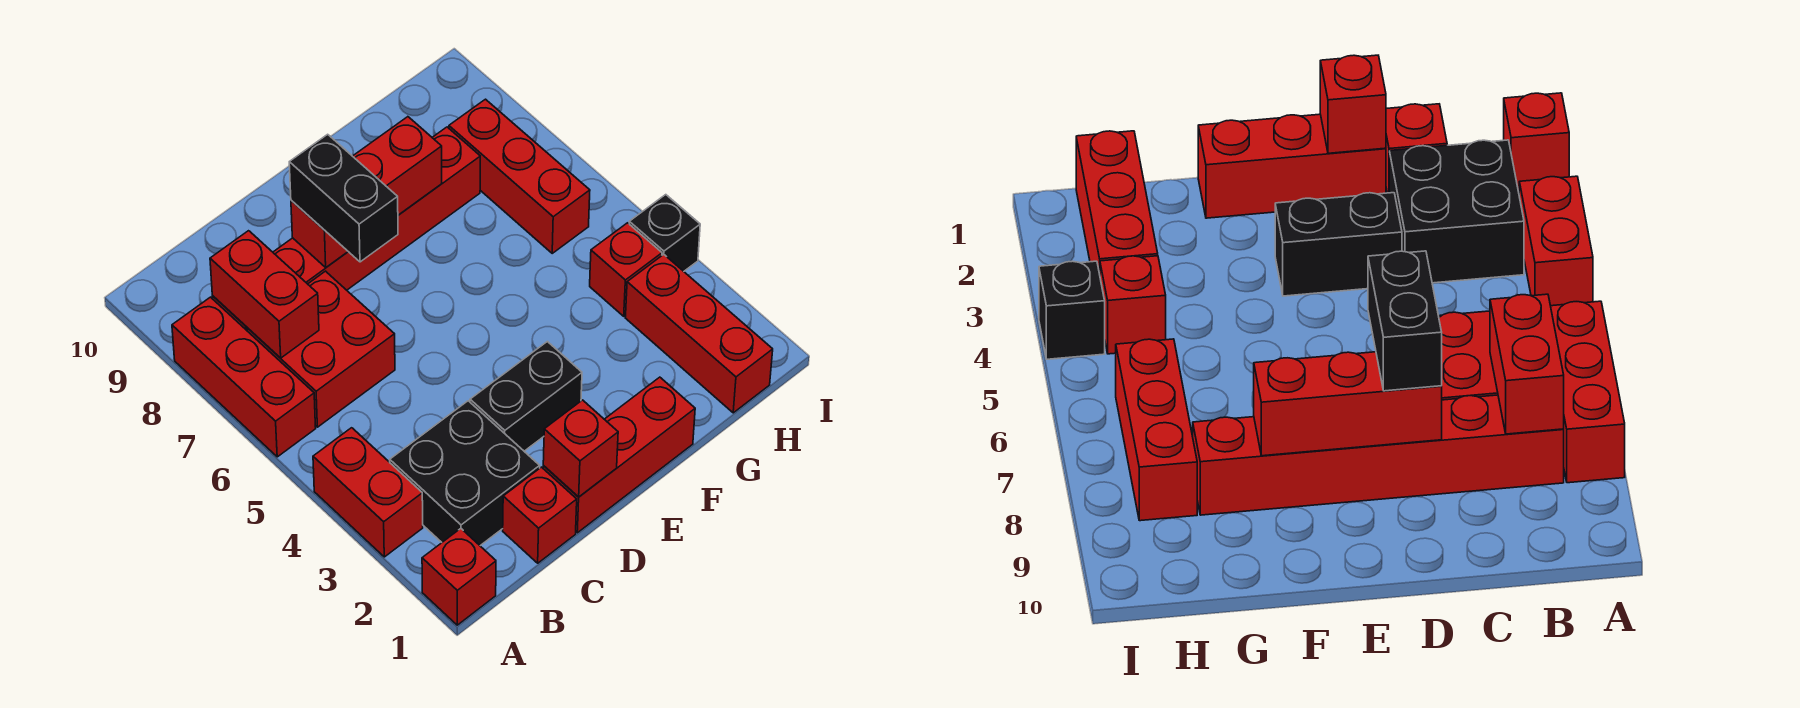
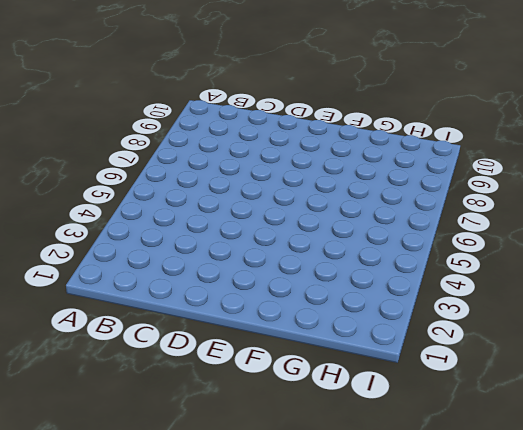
none -> red 1x1 brick [422,529,496,625]
none -> red 1x2 brick [313,428,423,557]
none -> red 1x3 brick [172,297,316,457]

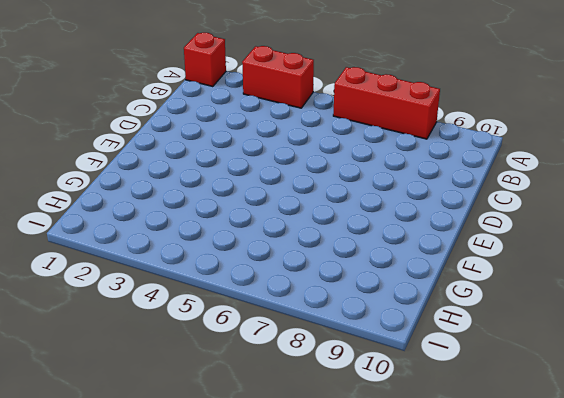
none -> black 2x2 brick [390,401,540,546]
none -> red 2x2 brick [247,271,395,427]
none -> red 1x6 brick [212,127,480,330]

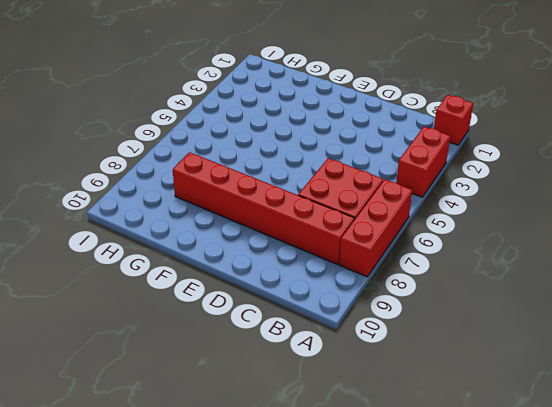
none -> black 2x2 brick [390,401,540,546]
none -> red 1x1 brick [503,467,577,563]
none -> red 1x3 brick [543,377,695,533]

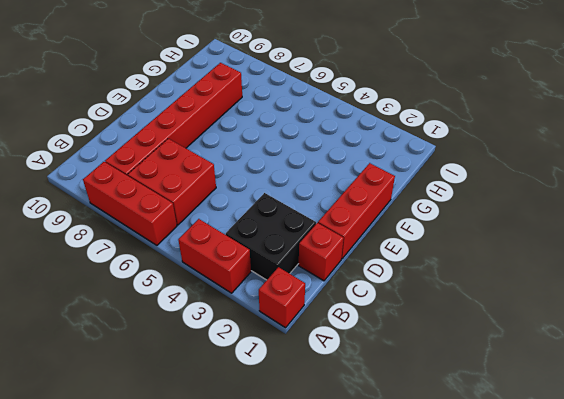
none -> black 1x2 brick [470,342,582,451]
none -> red 1x3 brick [625,254,773,413]
none -> red 1x1 brick [590,223,662,316]

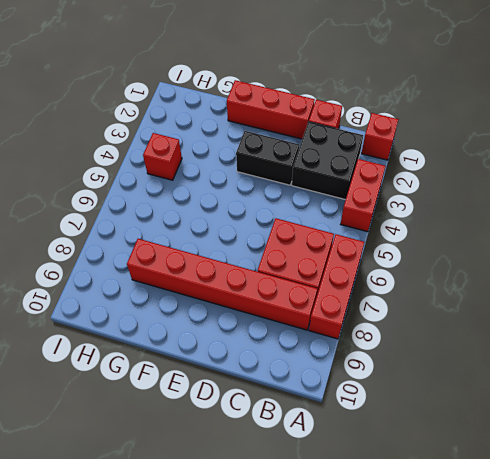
none -> red 1x3 brick [625,254,773,413]
none -> red 1x3 brick [449,99,590,253]
none -> black 1x1 brick [629,195,700,271]

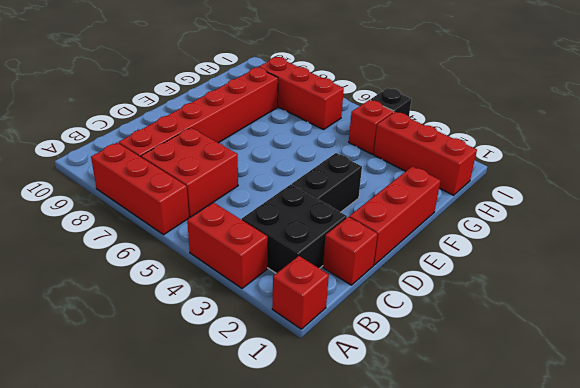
none -> red 1x2 brick [210,231,319,358]
none -> red 1x1 brick [543,400,618,497]
none -> red 1x3 brick [291,117,442,267]

